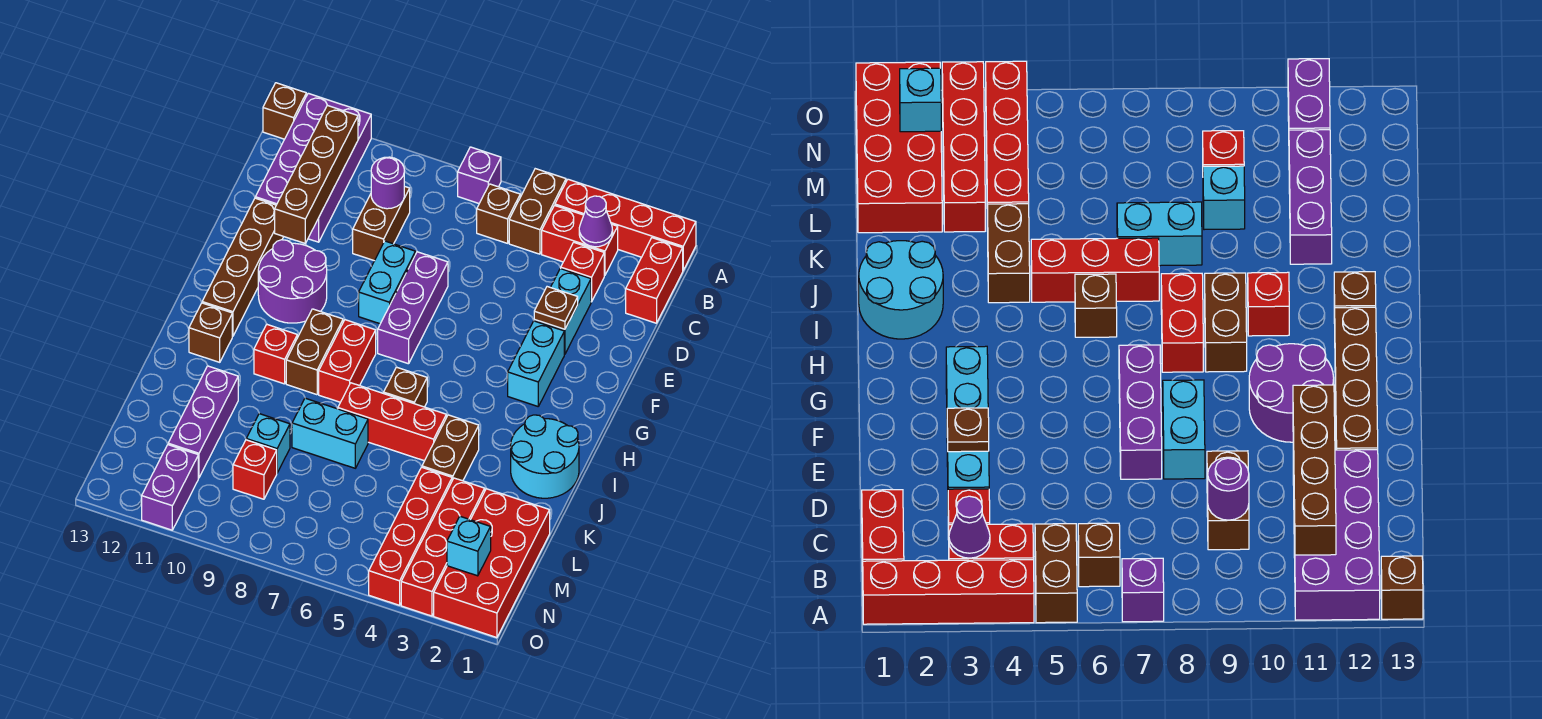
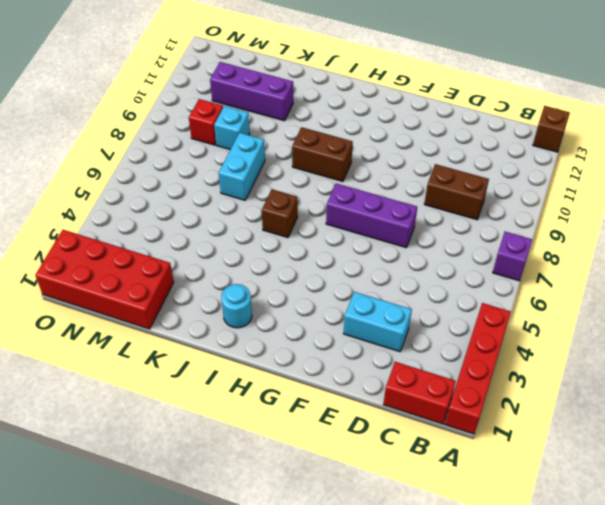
cyan 1x1 round brick [221,284,252,328] -> cyan 2x2 round brick [511,415,579,498]
none -> brown 1x2 brick [509,169,566,254]
none -> purple 2x4 brick [255,93,371,242]
none -> red 1x2 brick [542,206,618,276]
none -> brown 1x1 brick [477,184,520,243]

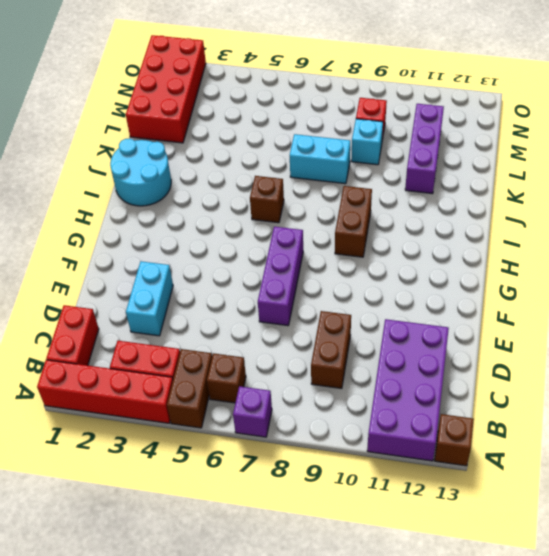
none -> red 1x1 brick [561,242,604,302]
none -> cyan 1x2 brick [359,241,415,324]
none -> brown 1x4 brick [202,198,284,336]
none -> cyan 1x2 brick [508,321,564,406]

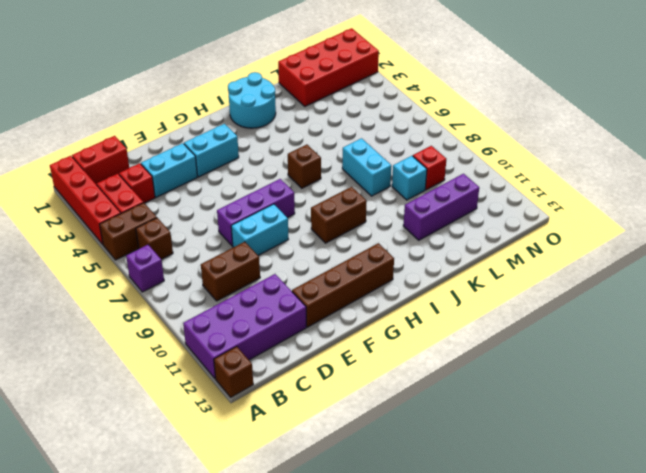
none -> purple 2x2 round brick [258,240,327,323]
none -> red 1x2 brick [319,320,376,402]
none -> red 1x1 brick [254,325,297,384]
none -> brown 1x1 brick [189,303,232,362]

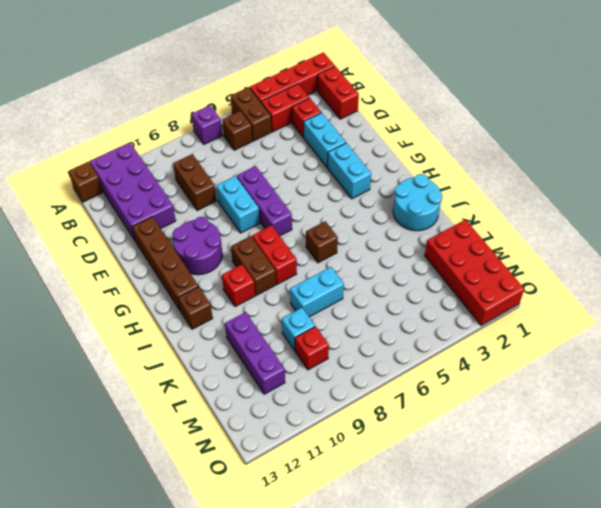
none -> brown 1x2 brick [422,415,479,481]
none -> red 1x3 brick [338,383,446,461]
none -> red 1x4 brick [401,478,485,616]
none -> red 1x4 brick [369,467,452,605]

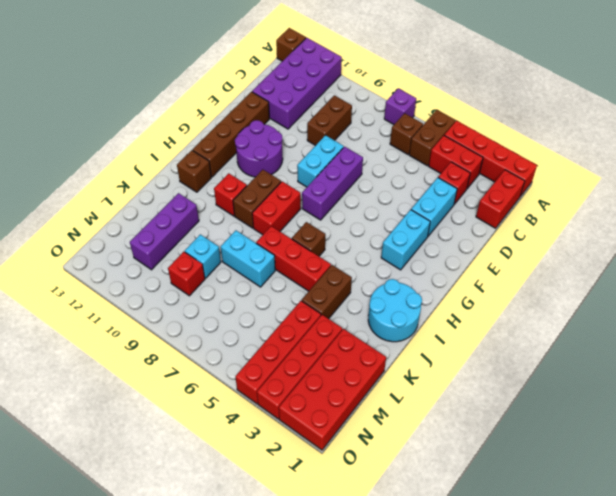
none -> purple 1x2 brick [142,445,198,530]
none -> purple 1x1 cone [579,196,613,247]
none -> brown 1x4 brick [275,105,358,243]
none -> purple 1x1 round brick [371,157,404,209]

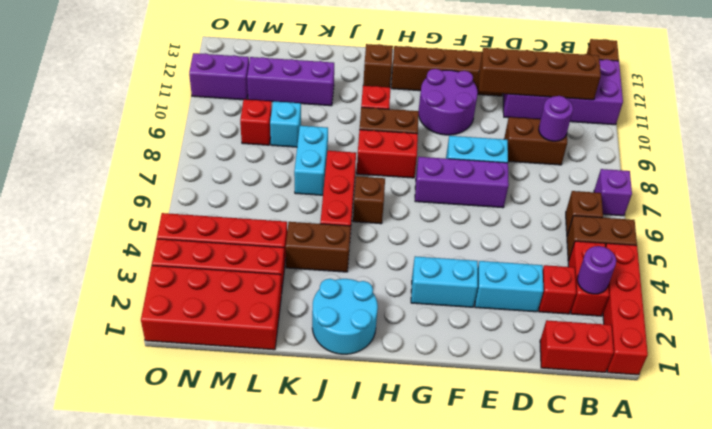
purple 1x1 round brick [577,246,616,294] -> purple 1x1 cone [579,196,613,247]
none -> brown 1x1 plate [534,287,578,329]
none -> cyan 1x1 brick [447,516,491,576]

